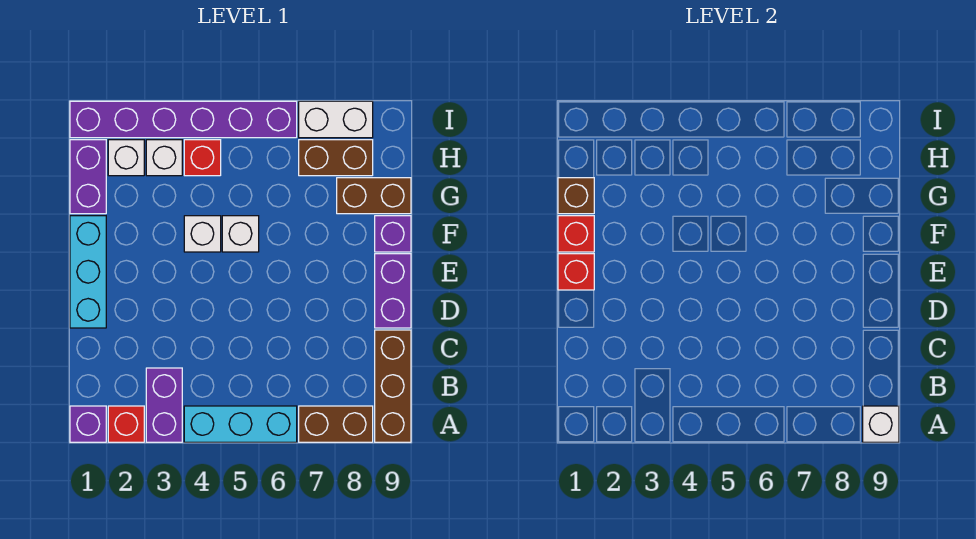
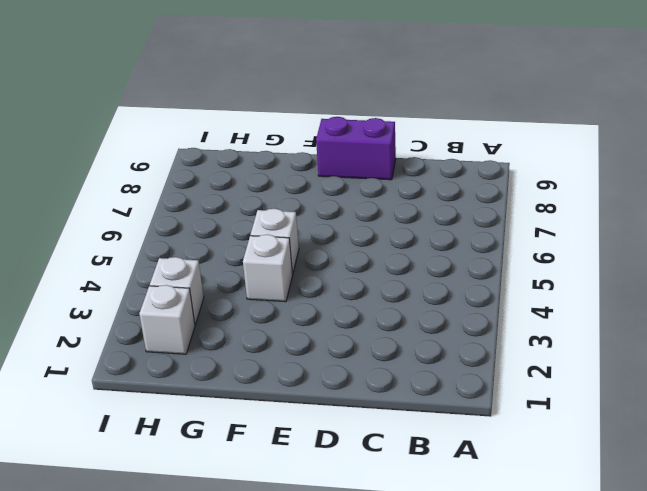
none -> purple 1x1 brick [70,406,106,442]
none -> red 1x1 brick [108,406,144,442]
none -> purple 1x2 brick [146,368,182,442]

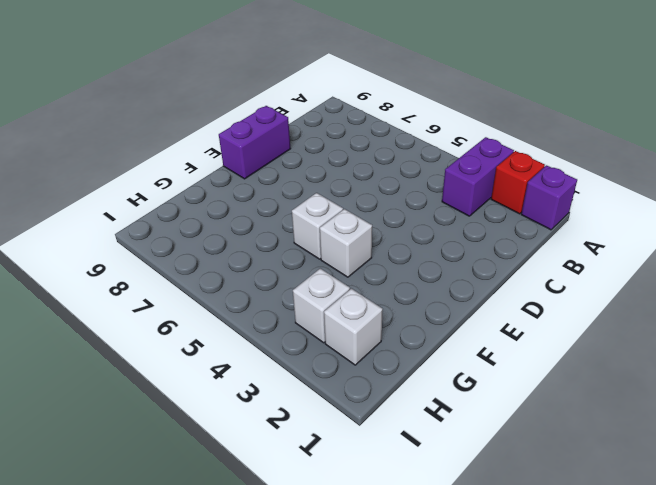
none -> cyan 1x3 brick [184,406,297,442]
none -> brown 1x2 brick [299,406,373,442]
none -> brown 1x3 brick [375,330,411,442]

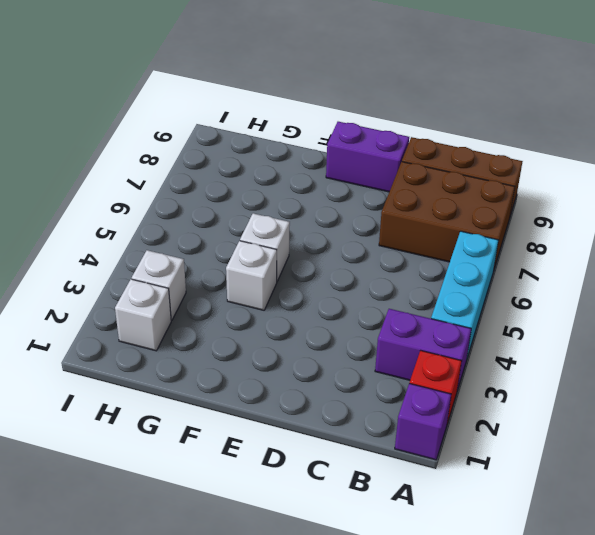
brown 2x3 brick [379,162,515,271] -> brown 1x2 brick [299,406,373,442]
none -> cyan 1x3 brick [70,216,106,328]
none -> purple 1x1 brick [375,216,411,252]
none -> purple 1x2 brick [70,140,106,214]

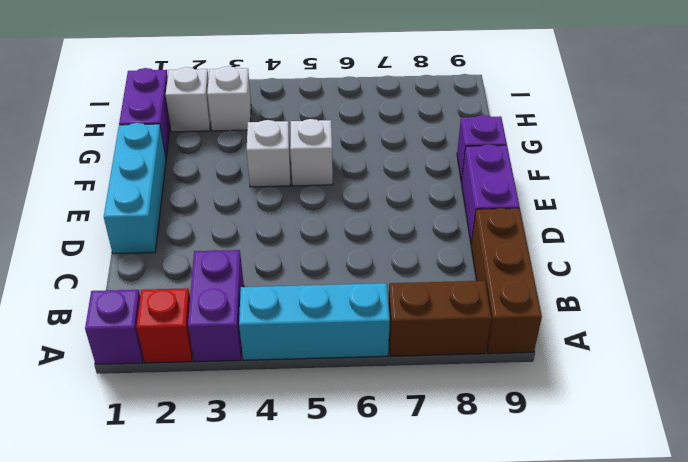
none -> brown 1x2 brick [337,178,411,214]
none -> red 1x1 brick [184,140,221,176]
none -> brown 1x2 brick [299,140,373,176]

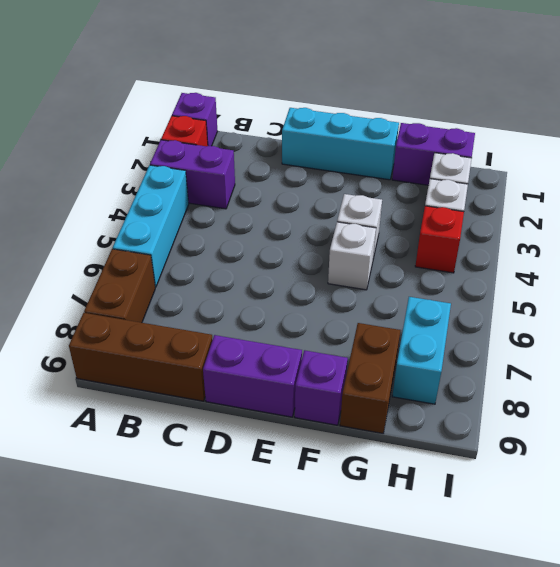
cyan 1x2 brick [392,297,451,404] -> brown 1x2 brick [299,140,373,176]
none -> purple 1x6 brick [70,101,297,138]
none -> white 1x2 brick [299,101,373,138]
none -> white 1x1 brick [863,406,899,442]

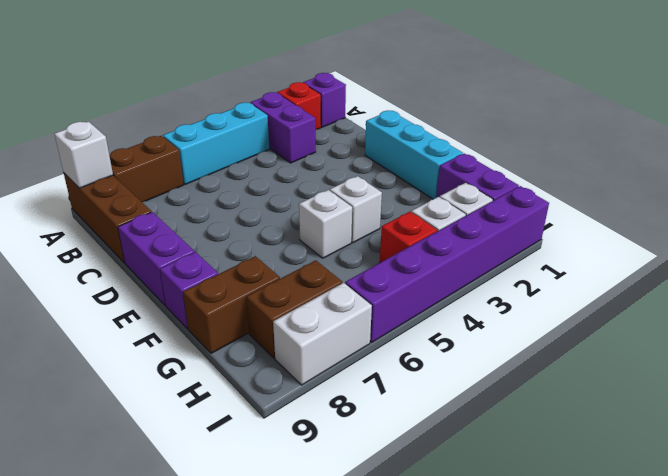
none -> red 1x1 brick [558,254,594,290]
none -> red 1x1 brick [558,216,594,252]
none -> brown 1x1 brick [558,178,594,214]

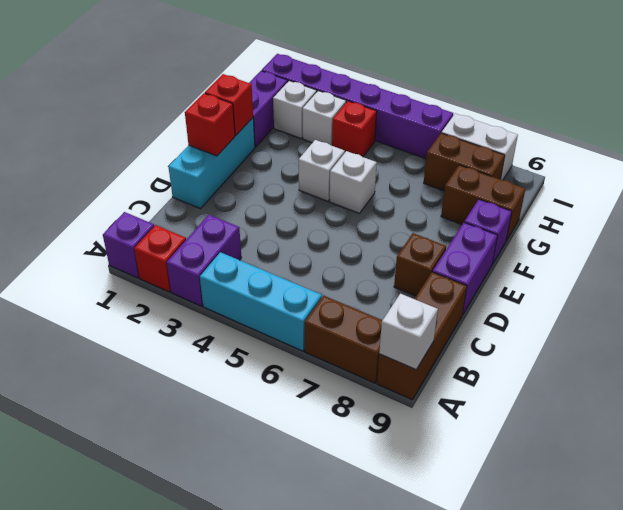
brown 1x1 brick [394,233,446,296] -> brown 1x1 brick moved to [558,178,594,214]

